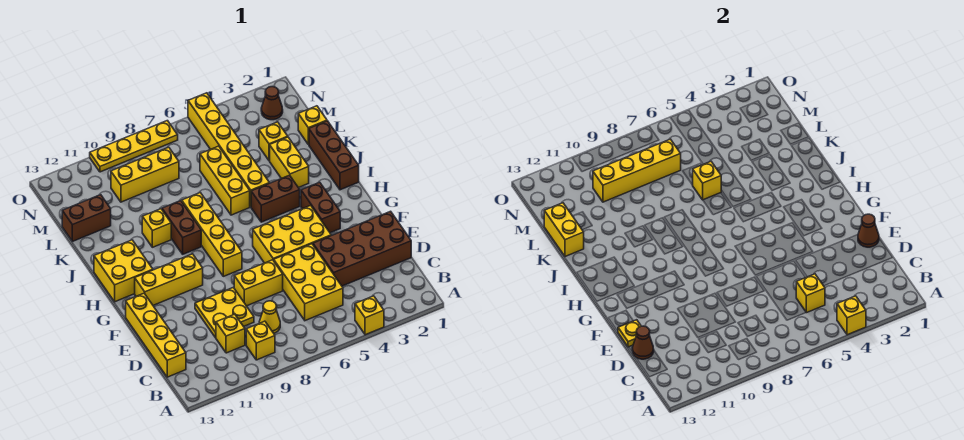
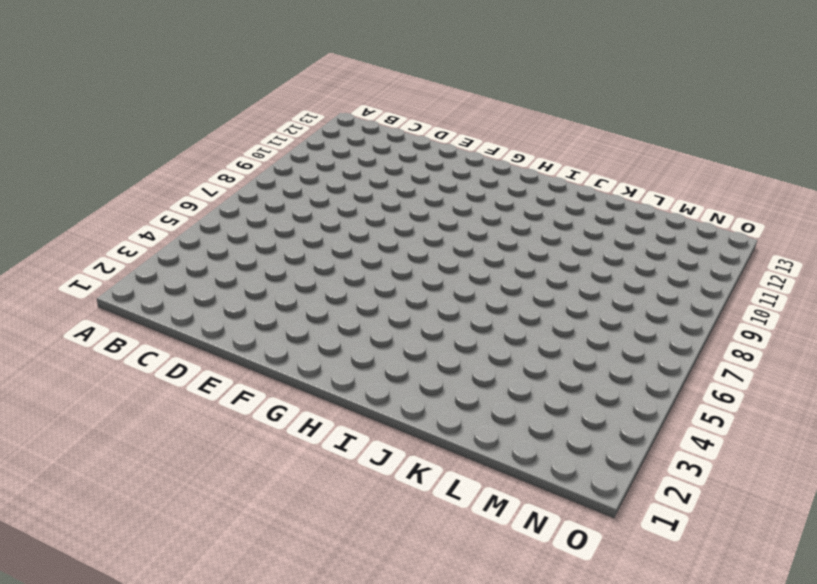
none -> yellow 1x1 brick [355,296,384,335]
none -> yellow 1x1 brick [246,321,275,360]
none -> yellow 2x3 brick [273,244,343,321]
none -> yellow 1x1 cone [259,301,280,333]

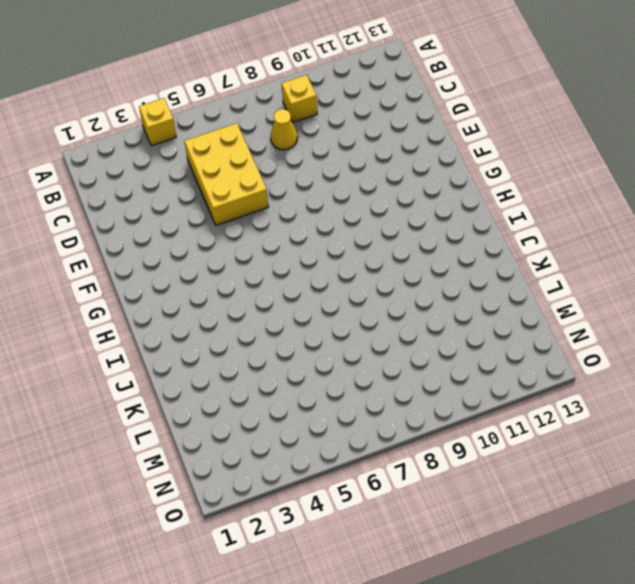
none -> yellow 1x1 brick [216,314,245,353]
none -> yellow 1x4 brick [126,293,186,377]
none -> brown 2x4 brick [313,211,411,286]
none -> yellow 2x2 plate [195,288,254,338]

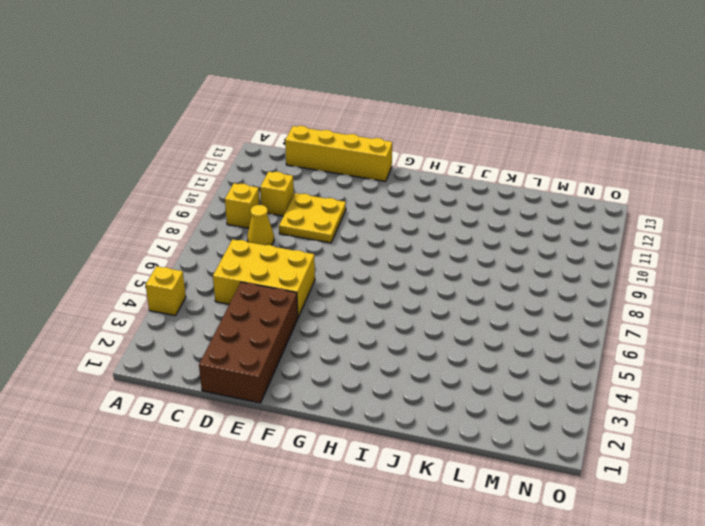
none -> yellow 1x2 brick [234,260,283,306]
none -> yellow 2x3 brick [253,206,331,263]
none -> brown 1x2 brick [301,182,340,233]
none -> yellow 1x4 brick [182,193,242,276]

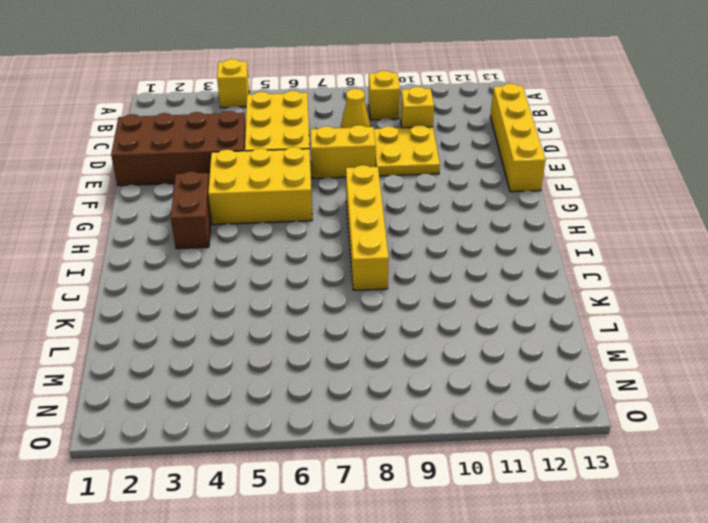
none -> yellow 1x3 brick [135,254,203,305]
none -> yellow 2x2 brick [94,240,153,302]
none -> brown 1x3 brick [309,121,359,190]
none -> brown 1x2 brick [251,175,300,222]

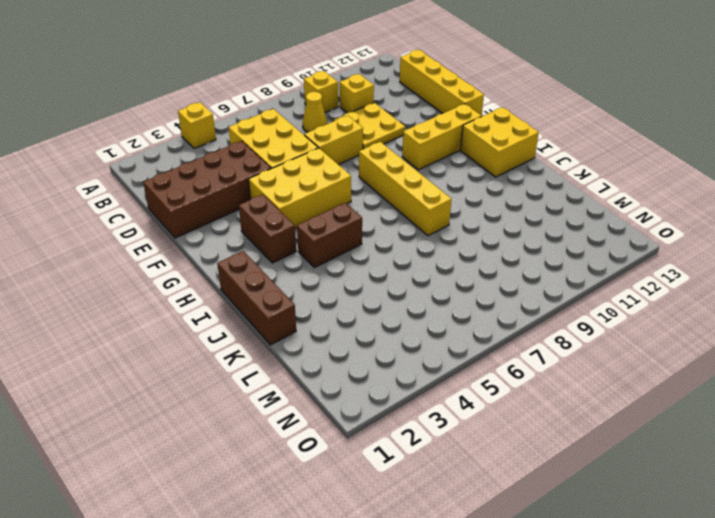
none -> brown 1x2 brick [162,201,201,254]
none -> yellow 1x2 brick [270,137,309,188]
none -> yellow 1x6 brick [188,93,269,207]
none -> yellow 1x3 brick [200,146,250,215]

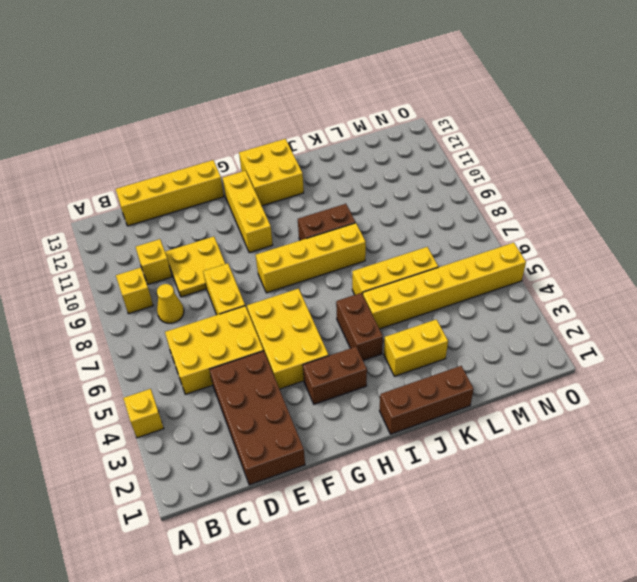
none -> yellow 1x1 brick [142,209,171,247]
none -> yellow 1x1 brick [298,106,327,145]
none -> yellow 1x1 brick [259,122,288,161]
none -> brown 1x2 brick [62,195,111,241]

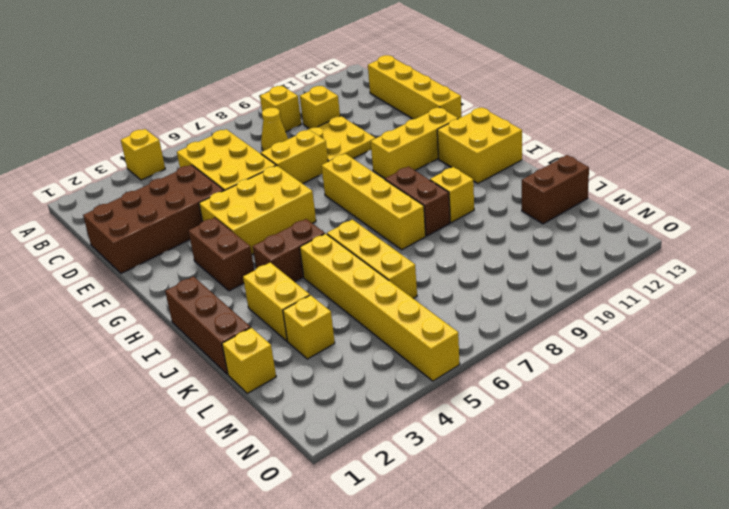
none -> yellow 1x3 brick [111,147,179,202]
none -> brown 1x1 cone [261,87,283,120]
none -> yellow 1x4 plate [90,121,178,172]
none -> yellow 1x1 brick [837,296,866,335]

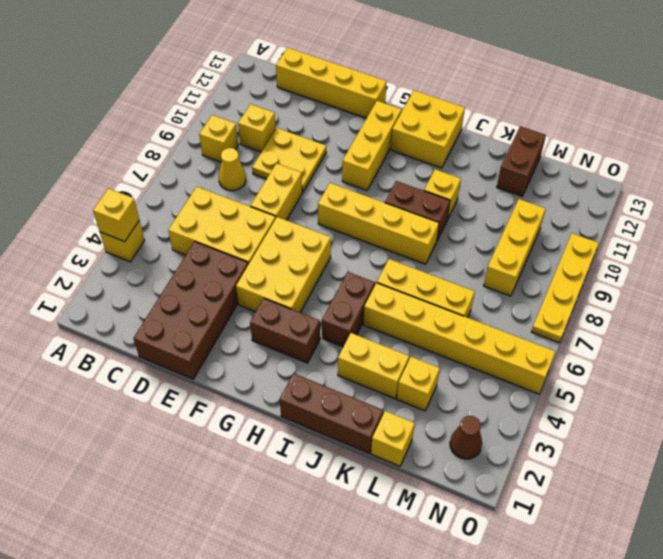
none -> yellow 1x1 brick [796,274,825,313]
none -> brown 1x1 cone [632,326,654,359]
none -> brown 1x1 cone [858,214,879,247]
none -> yellow 1x1 plate [618,320,641,347]

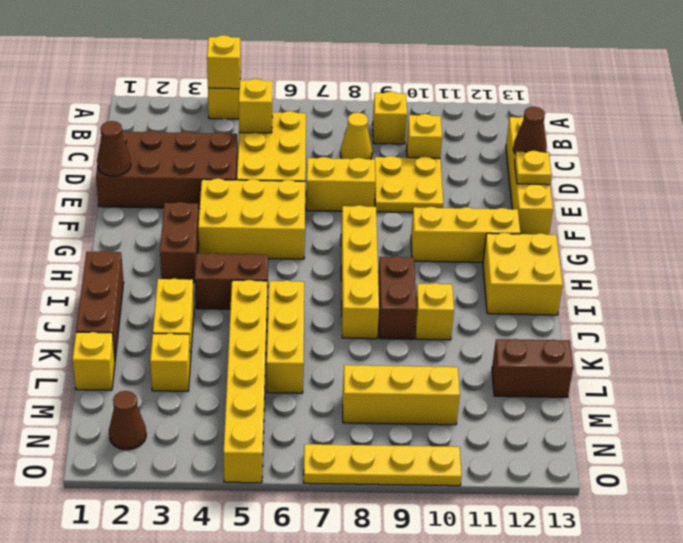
none -> yellow 1x1 brick [693,161,721,200]
none -> yellow 1x2 brick [544,203,584,257]
none -> yellow 1x4 brick [593,139,681,202]

